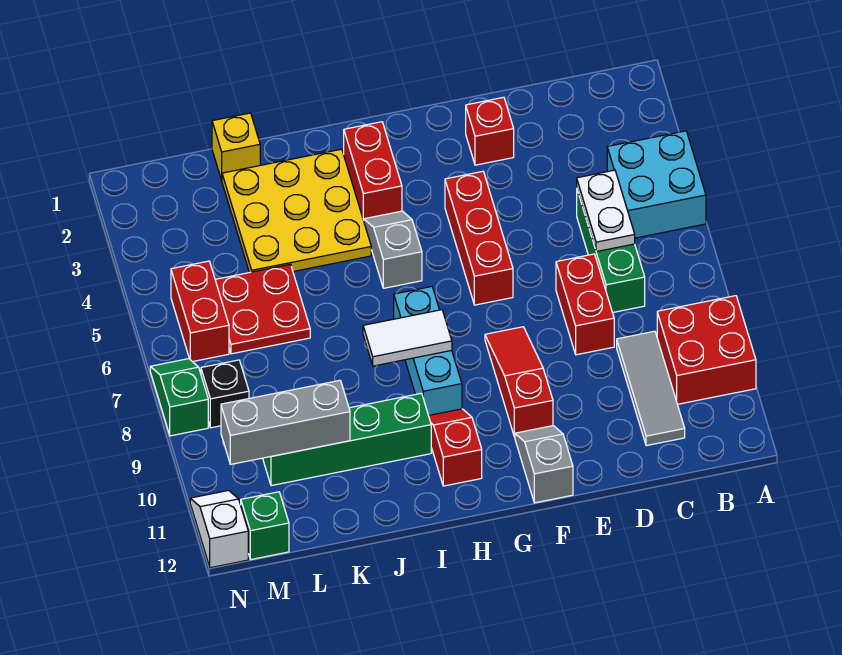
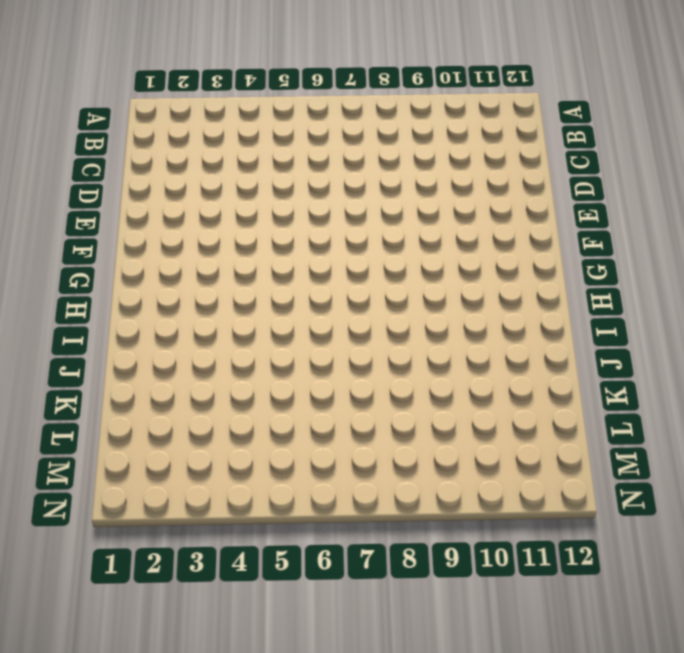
none -> cyan 2x2 brick [607,131,706,238]
none -> red 2x2 brick [657,296,756,404]
none -> green 1x3 brick [577,190,645,313]

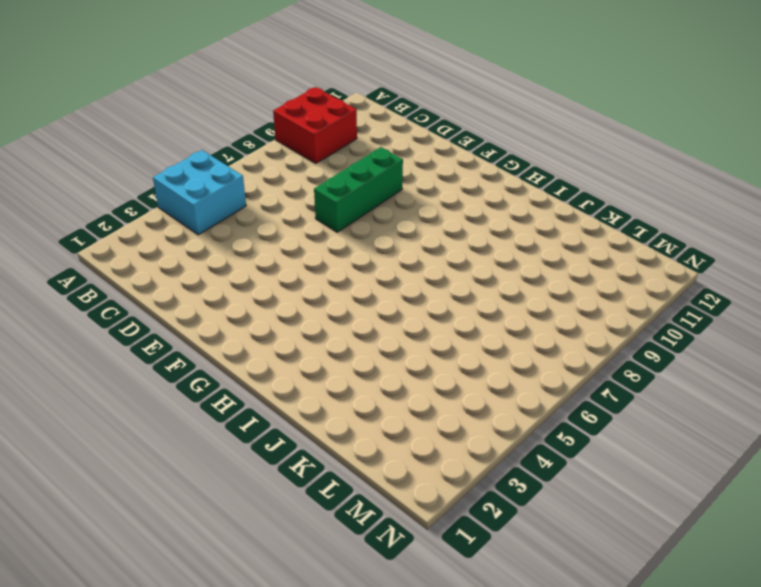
green 1x3 brick [314,147,403,232] -> green 1x3 brick moved to [577,190,645,313]
none -> grey 1x3 tile [617,331,685,446]
none -> red 1x2 brick [556,254,614,355]
none -> red 1x1 brick [466,97,514,165]

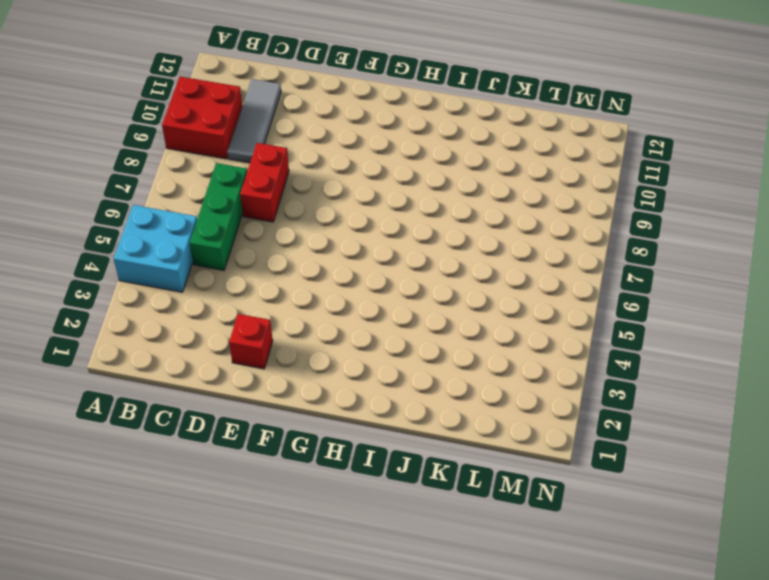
none -> red 1x3 brick [445,171,513,305]
none -> red 1x3 slope [485,327,553,437]
none -> grey 1x2 slope [515,426,573,503]

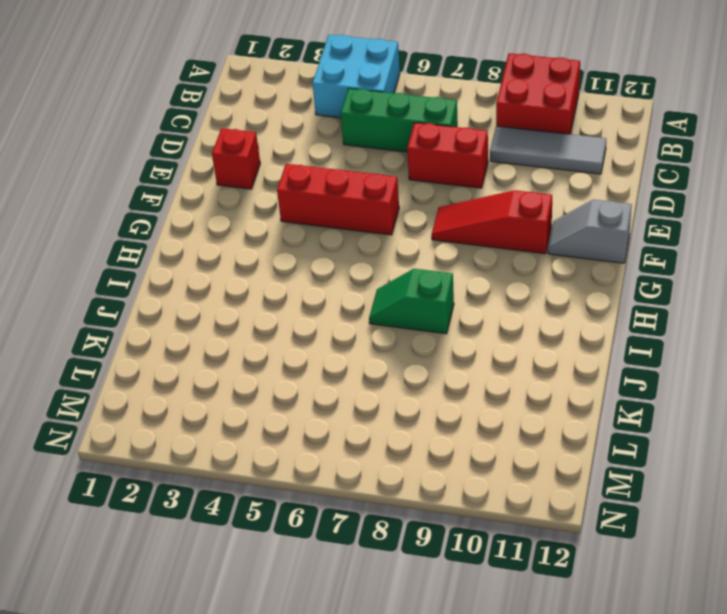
green 1x2 slope [369,269,454,334] -> green 1x2 slope moved to [150,359,208,436]
none -> red 1x2 brick [344,122,402,220]
none -> grey 1x2 slope [364,211,422,288]
none -> cyan 1x3 brick [394,287,462,415]

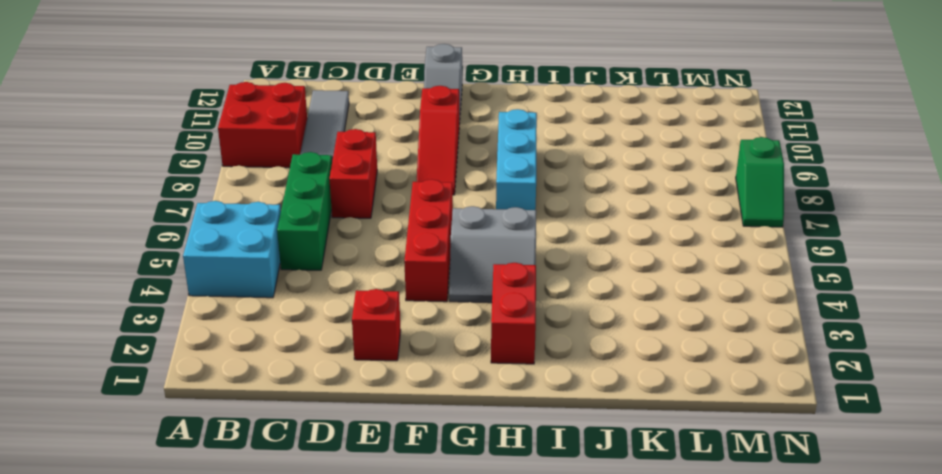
grey 2x2 slope [449,206,536,303] -> grey 1x2 slope [364,211,422,288]
none -> red 1x2 slope [429,409,482,486]
none -> yellow 3x3 plate [222,149,371,272]
none -> green 1x4 brick [263,393,431,486]

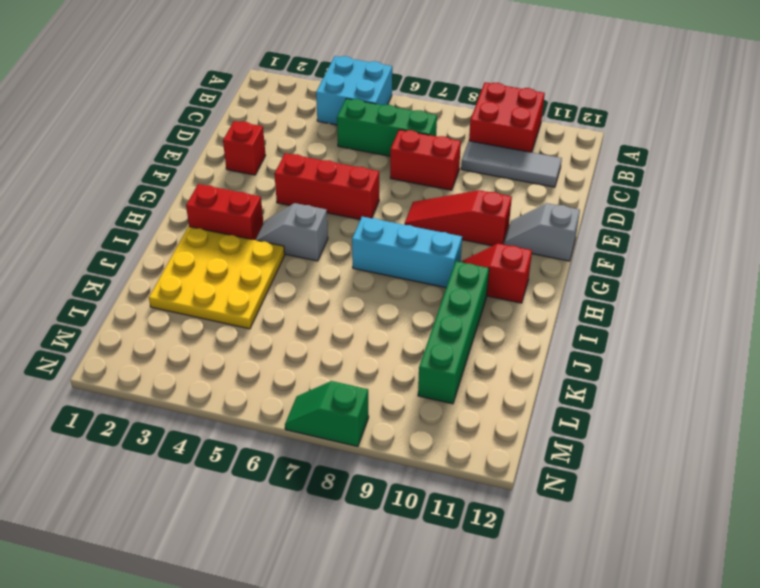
none -> yellow 1x1 brick [212,113,260,180]
none -> red 2x2 plate [215,264,310,354]
none -> red 1x2 brick [171,261,229,362]

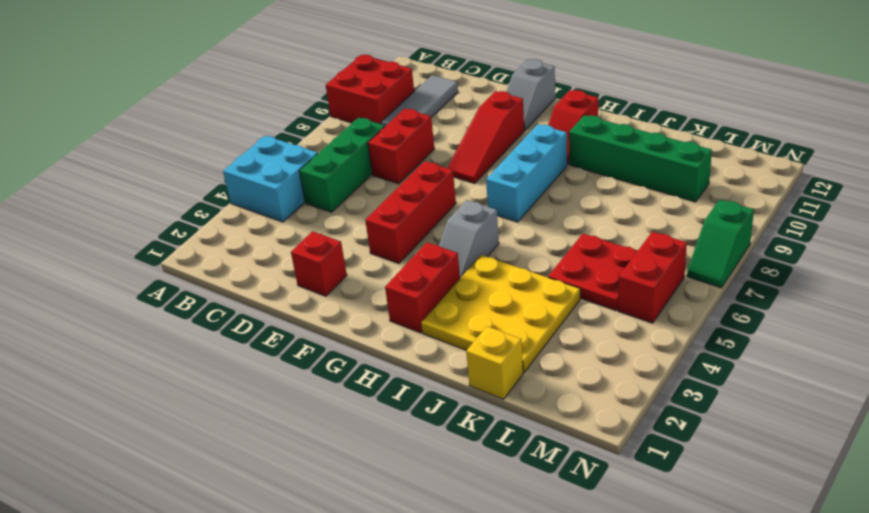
none -> black 1x1 brick [201,360,249,428]
none -> green 1x1 brick [241,492,289,560]
none -> white 1x2 slope [190,490,248,568]

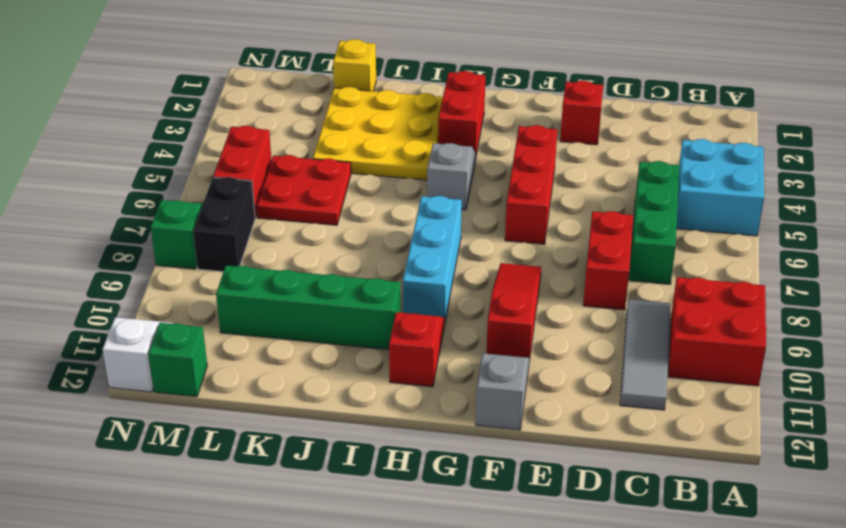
black 1x2 brick [193,177,255,272] -> black 1x1 brick [201,360,249,428]
none -> white 1x2 plate [577,170,635,252]
none -> white 1x2 tile [363,310,452,366]
none -> grey 1x3 brick [221,380,350,464]

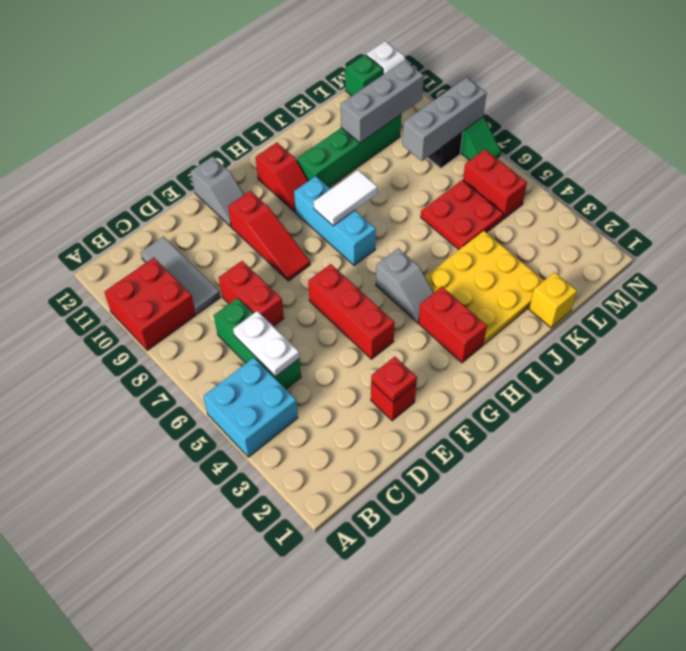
red 1x1 plate [371,357,417,402] -> none
grey 1x3 brick [402,77,487,161] -> none

